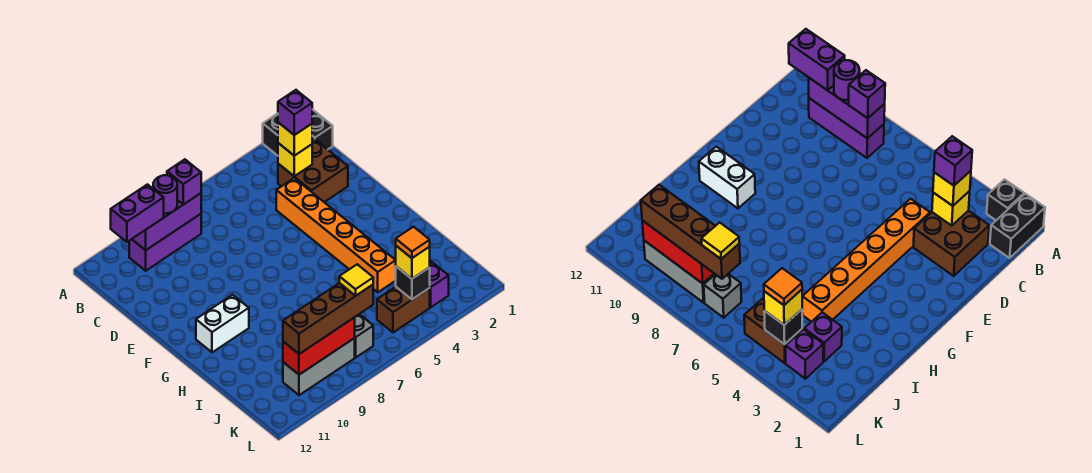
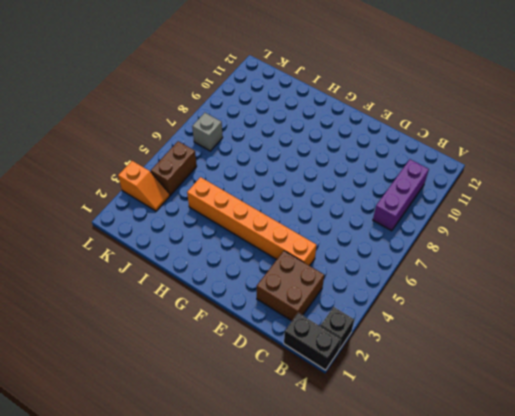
orange 1x2 slope [118,161,170,211] -> purple 1x1 brick [430,262,449,307]
none -> white 1x2 brick [196,295,249,352]
none -> purple 1x1 brick [804,312,842,361]
none -> grey 1x3 brick [283,338,355,395]

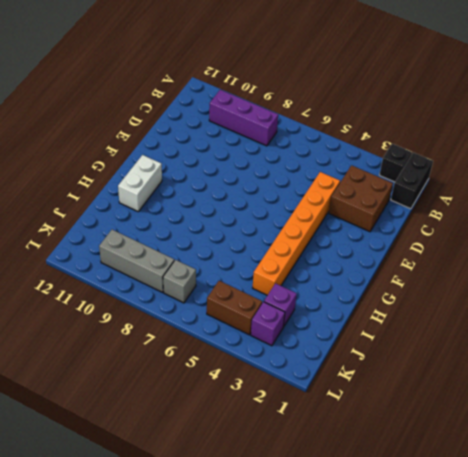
white 1x2 brick [118,155,162,211] -> white 1x2 brick turned to [196,295,249,352]
none -> purple 1x3 brick [132,193,201,250]
none -> yellow 1x1 brick [278,143,312,176]
none -> black 1x1 brick [396,267,430,299]

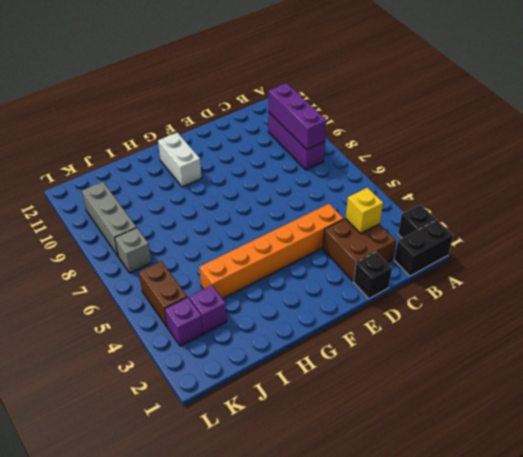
black 1x1 brick [354,252,392,299] -> black 1x1 brick moved to [396,267,430,299]
none -> red 1x3 brick [283,317,355,375]
none -> purple 1x1 brick [167,159,201,205]
none -> purple 1x1 round brick [153,175,177,214]

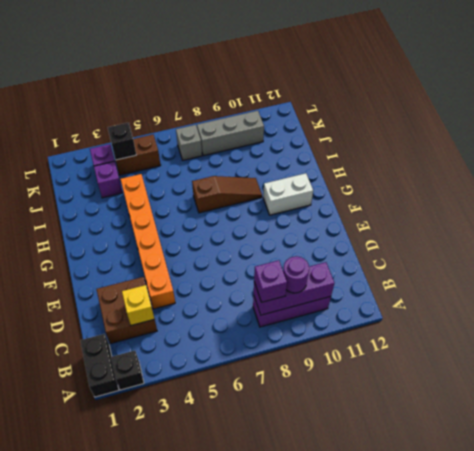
brown 1x3 slope [192,176,262,213] -> none
none -> red 1x3 brick [283,317,355,375]
none -> purple 1x2 brick [111,184,164,242]
none -> yellow 1x1 brick [278,123,312,156]

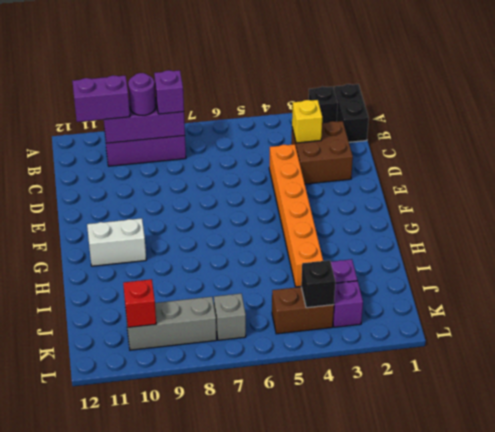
red 1x1 brick [123,279,156,327] -> red 1x3 brick [283,317,355,375]
none -> yellow 1x1 brick [278,123,312,156]
none -> yellow 1x1 brick [396,246,430,279]
none -> brown 1x4 brick [283,283,373,354]

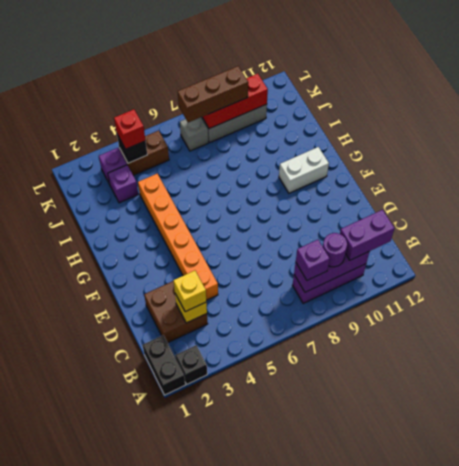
red 1x1 brick [114,109,146,149] -> yellow 1x1 brick [396,246,430,279]
brown 1x3 brick [177,66,248,123] -> brown 1x4 brick [283,283,373,354]
none -> purple 1x1 brick [278,90,312,135]
none -> orange 1x1 tile [396,227,430,258]
none -> yellow 1x1 tile [339,264,373,296]

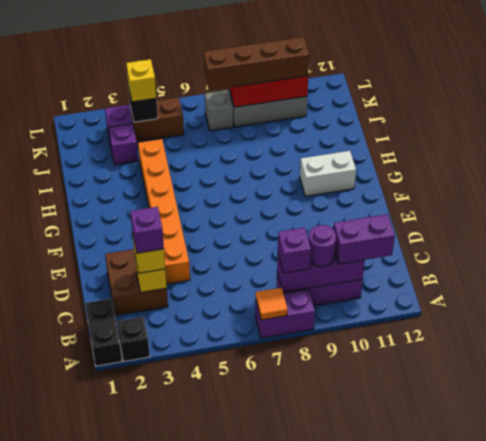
purple 1x2 brick [255,289,315,338] -> none
orange 1x1 tile [256,288,288,320] -> orange 1x1 tile moved to [396,227,430,258]
none -> yellow 1x1 tile [339,264,373,296]

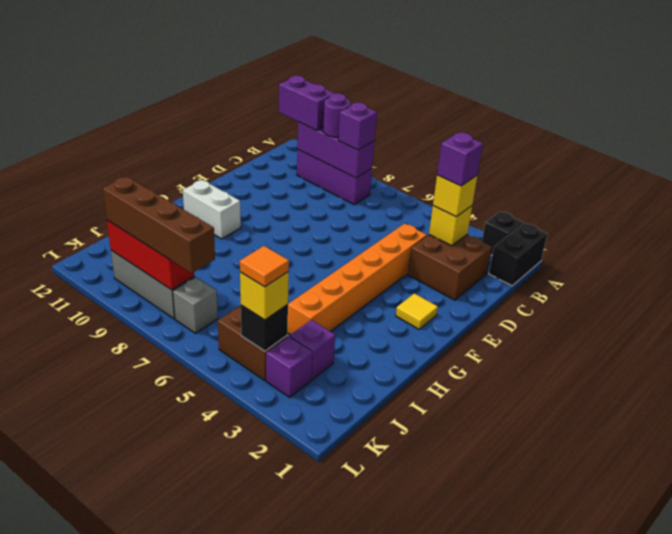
yellow 1x1 tile [396,293,438,329] -> yellow 1x1 tile moved to [339,264,373,296]

